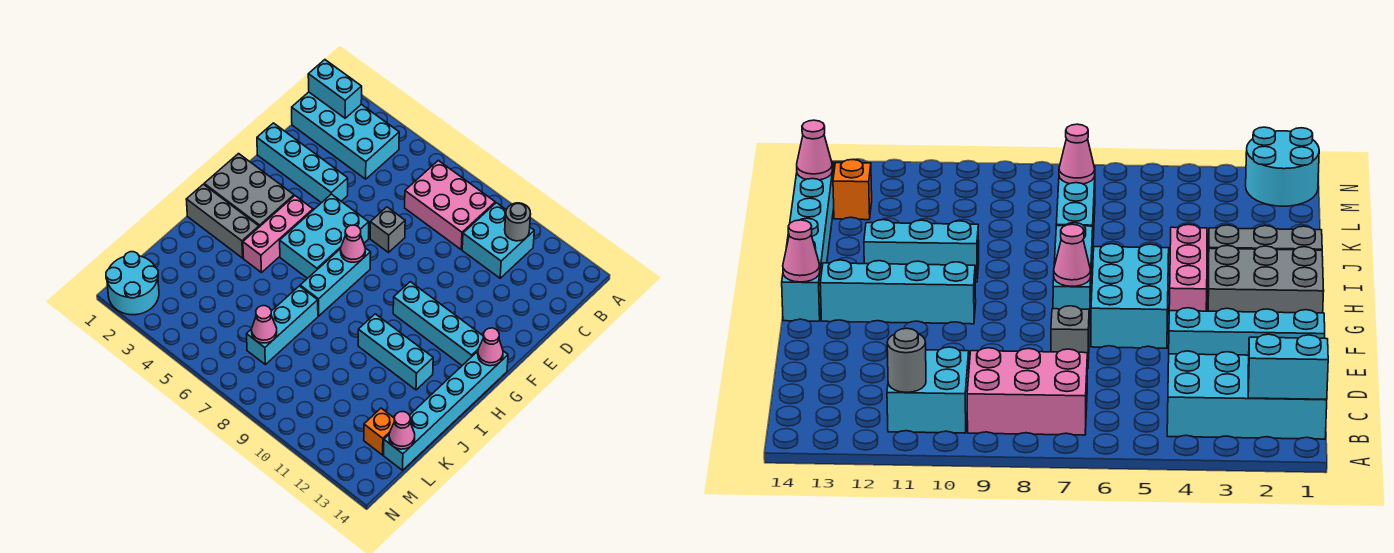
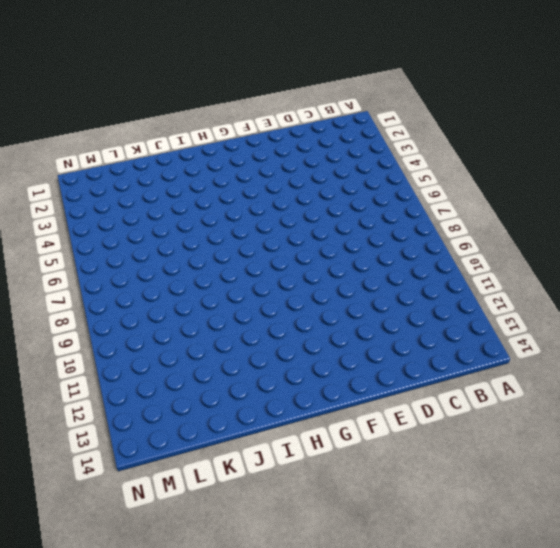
none -> cyan 2x4 brick [292,92,399,179]
none -> pink 2x3 brick [405,160,495,249]
none -> cyan 2x2 brick [462,203,534,278]

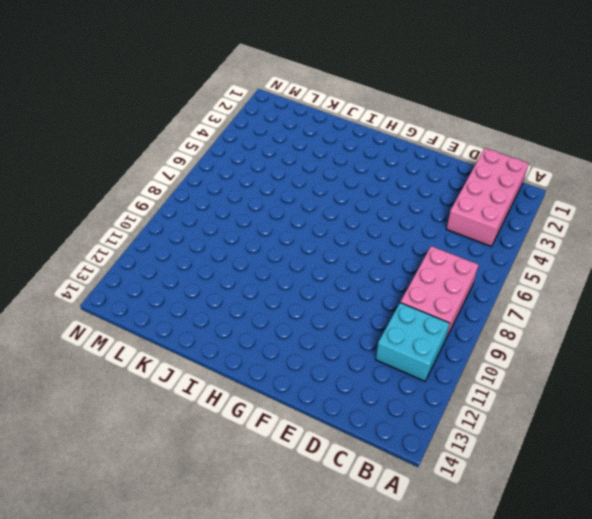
pink 2x4 brick [446,148,529,246] -> cyan 2x4 brick [292,92,399,179]
none -> cyan 1x4 brick [257,123,348,203]
none -> grey 1x1 brick [370,207,405,253]
none -> cyan 2x3 brick [280,194,369,278]

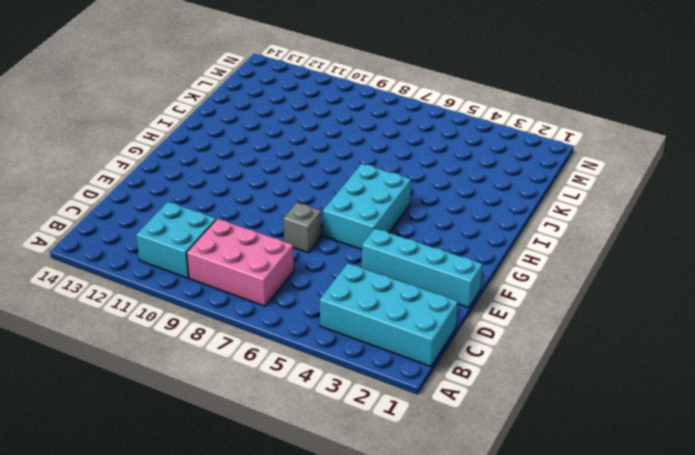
none -> grey 2x3 brick [204,154,294,227]
none -> pink 1x3 brick [243,196,313,273]
none -> cyan 1x3 brick [300,248,371,316]

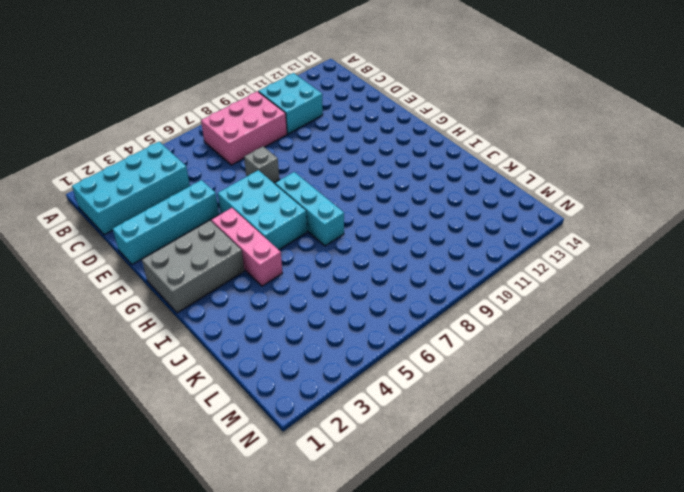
none -> cyan 1x4 brick [393,282,484,365]
none -> cyan 1x6 brick [384,351,508,470]
none -> grey 1x3 brick [186,184,259,258]

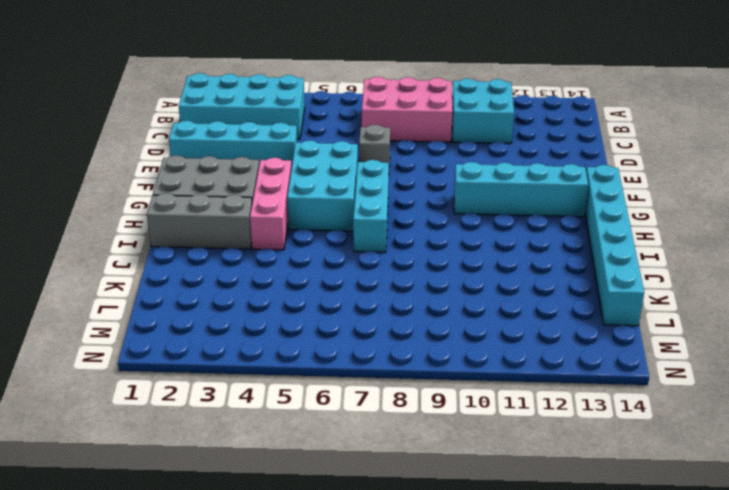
none -> cyan 1x3 brick [358,314,433,390]
none -> cyan 1x3 brick [247,286,318,364]
none -> orange 1x1 brick [364,408,394,455]

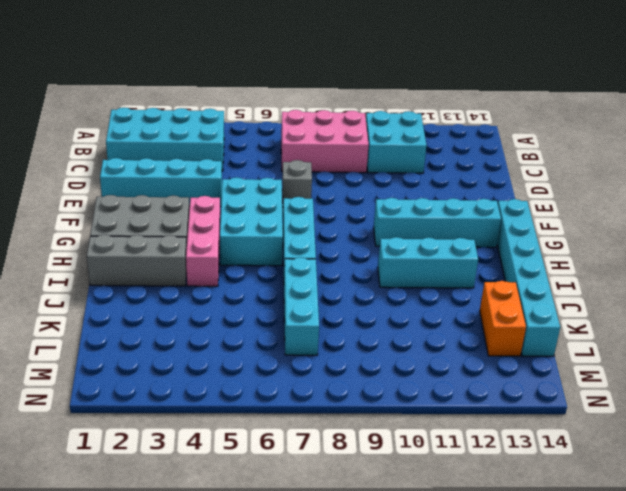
orange 1x2 brick [480,281,526,356] -> orange 1x1 brick [364,408,394,455]
none -> cyan 2x2 round brick [106,252,159,315]
none -> cyan 1x2 brick [308,60,362,118]
none -> grey 1x1 round brick [505,203,531,241]

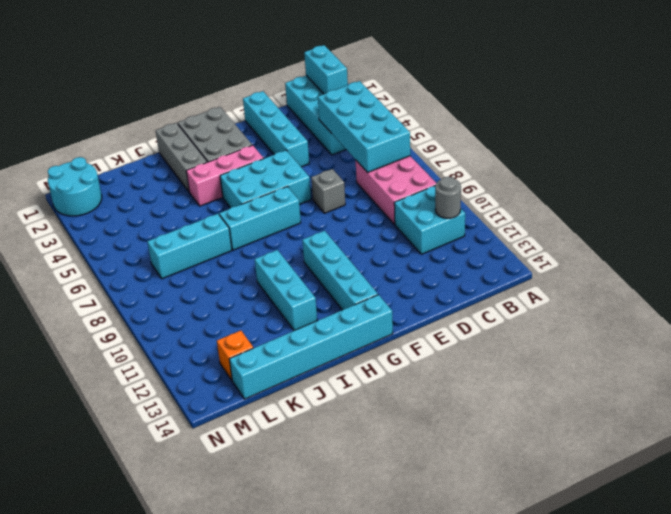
cyan 2x4 brick [318,81,410,173] -> none
none -> pink 1x1 cone [341,225,365,262]
none -> pink 1x1 cone [478,328,503,366]
none -> pink 1x1 cone [252,306,277,343]

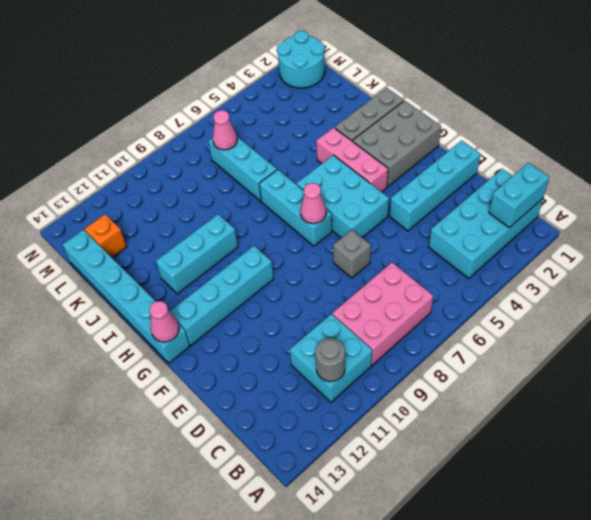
none -> pink 1x1 cone [389,412,415,449]

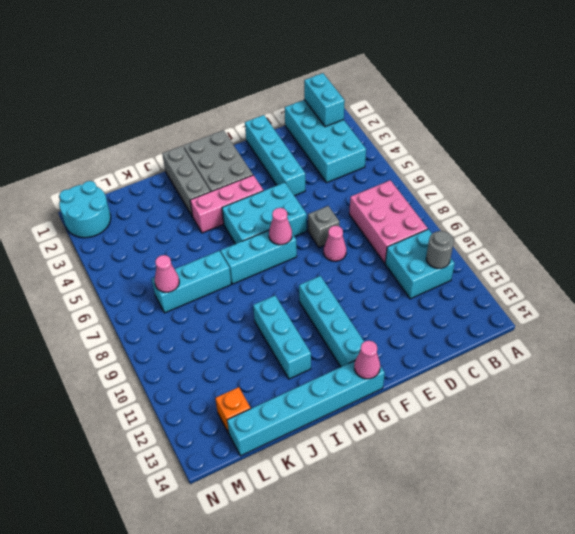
pink 1x1 cone [324,226,346,261] -> pink 1x1 cone moved to [389,412,415,449]

